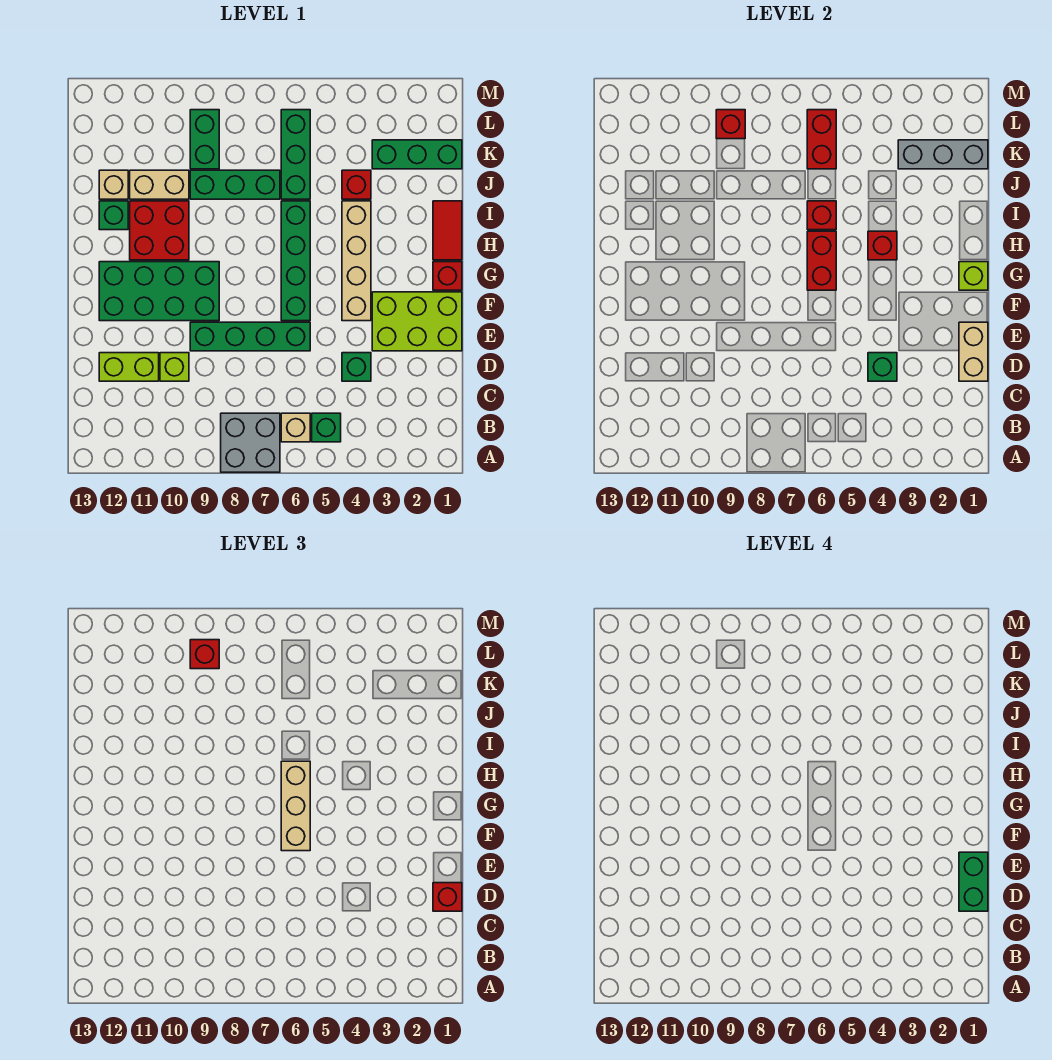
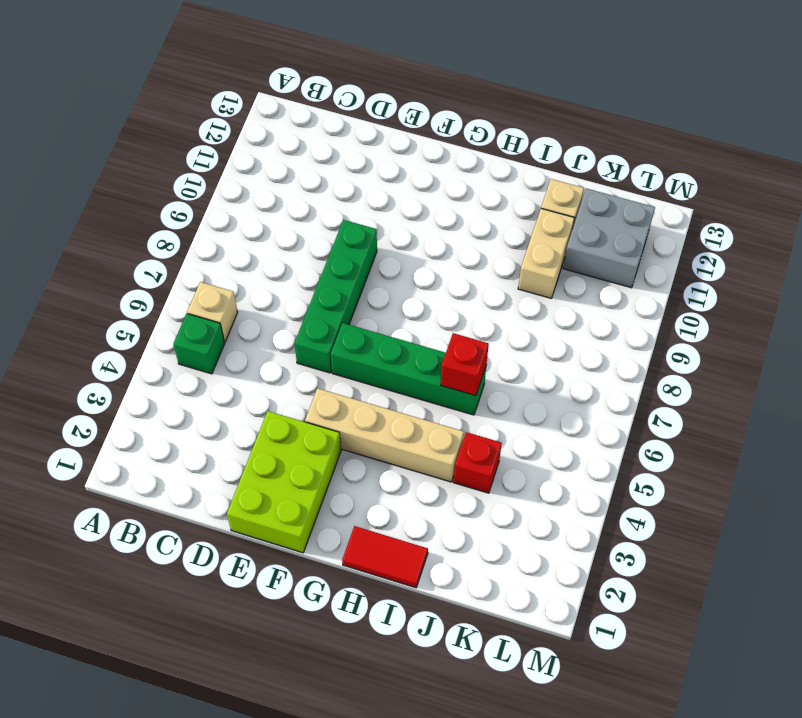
grey 2x2 brick [563,188,655,288] -> grey 2x2 brick moved to [221,413,280,472]
none -> green 1x1 brick [342,353,371,381]
none -> lime 1x1 brick [160,353,189,381]
none -> lime 1x2 brick [99,353,159,381]
none -> green 2x4 brick [99,262,219,321]

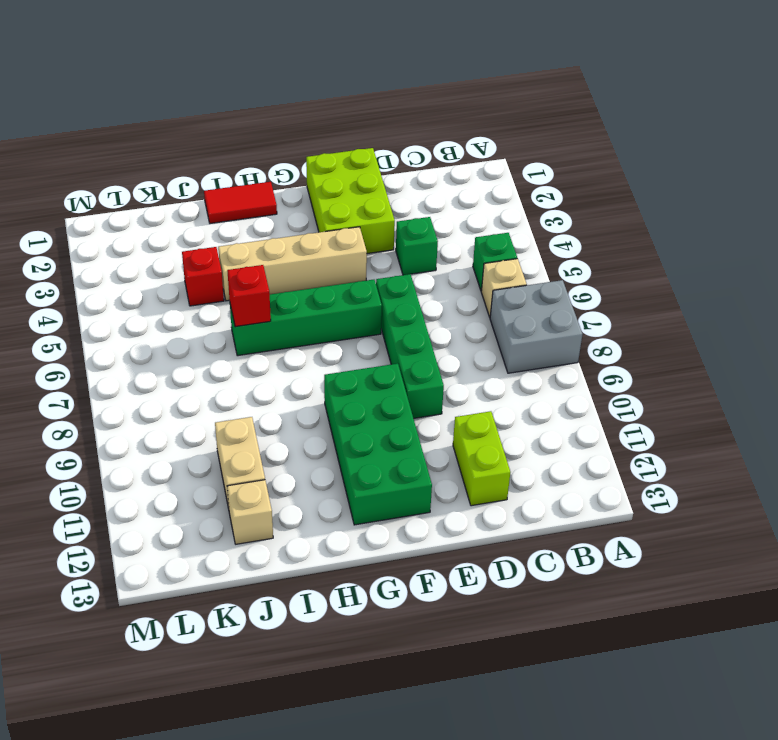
none -> lime 1x1 brick [160,353,189,381]
none -> red 1x1 brick [433,262,462,290]
none -> red 2x2 brick [130,201,189,260]
none -> green 1x1 brick [99,201,128,230]

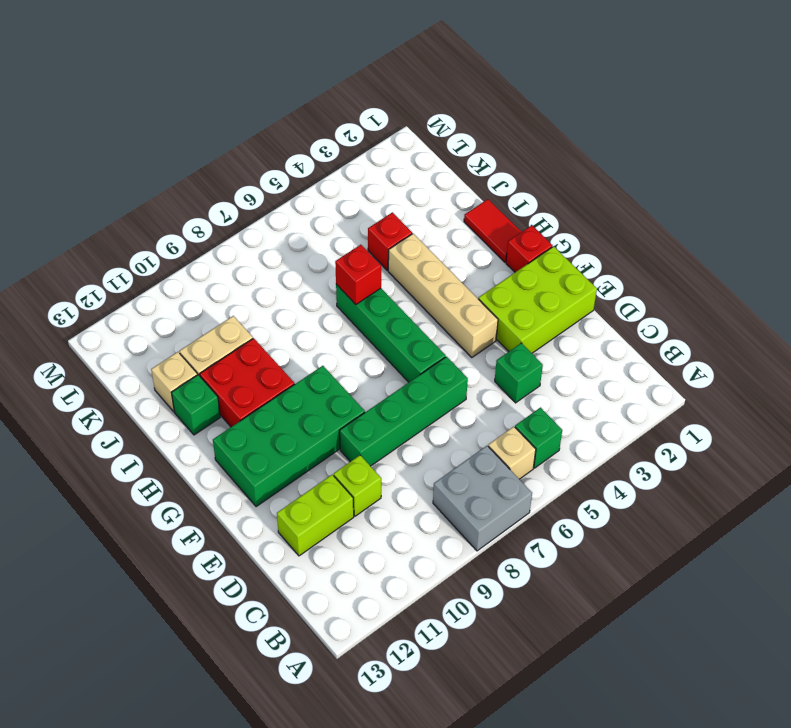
none -> green 1x3 brick [281,110,310,199]
none -> green 1x3 brick [190,170,280,199]
none -> green 1x3 brick [372,140,462,169]
none -> green 1x2 brick [190,110,219,169]

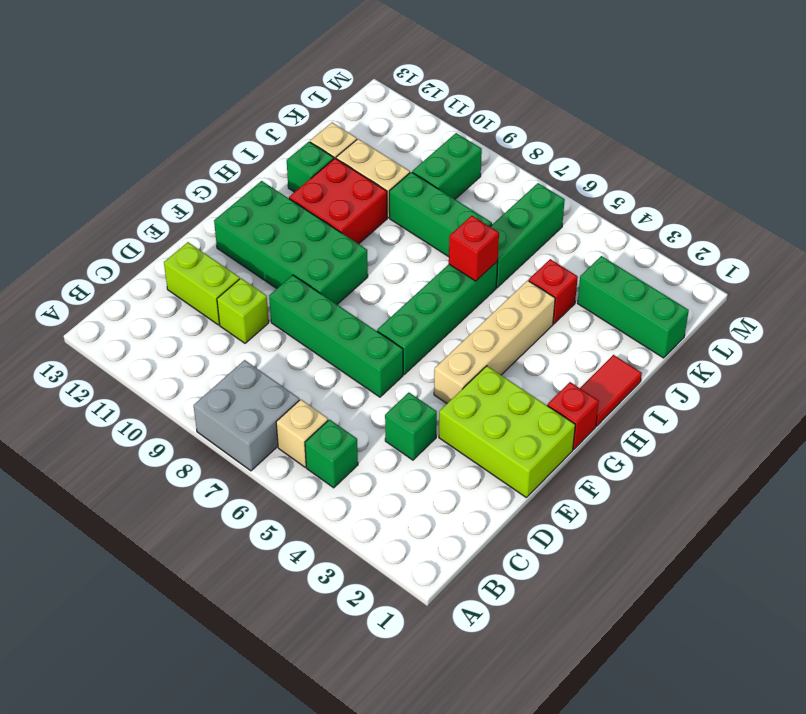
none -> tan 1x2 brick [959,322,988,381]
none -> green 1x1 brick [868,353,897,381]
none -> lime 1x1 brick [959,262,988,290]
none -> red 1x2 brick [807,231,836,290]

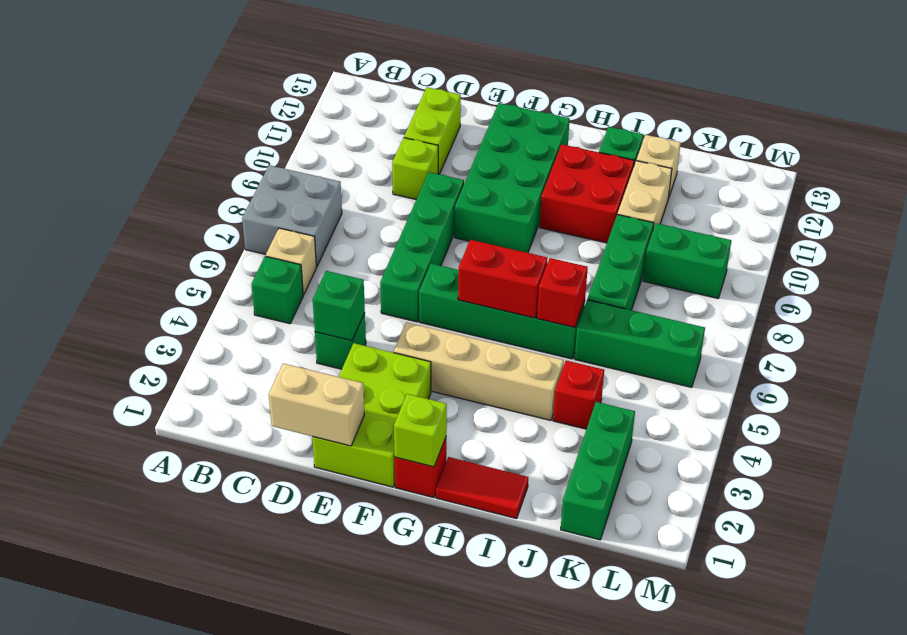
none -> red 1x1 brick [868,231,897,260]
none -> grey 1x3 brick [898,140,988,169]
none -> red 1x2 brick [807,110,836,169]
none -> red 1x1 brick [716,110,745,139]

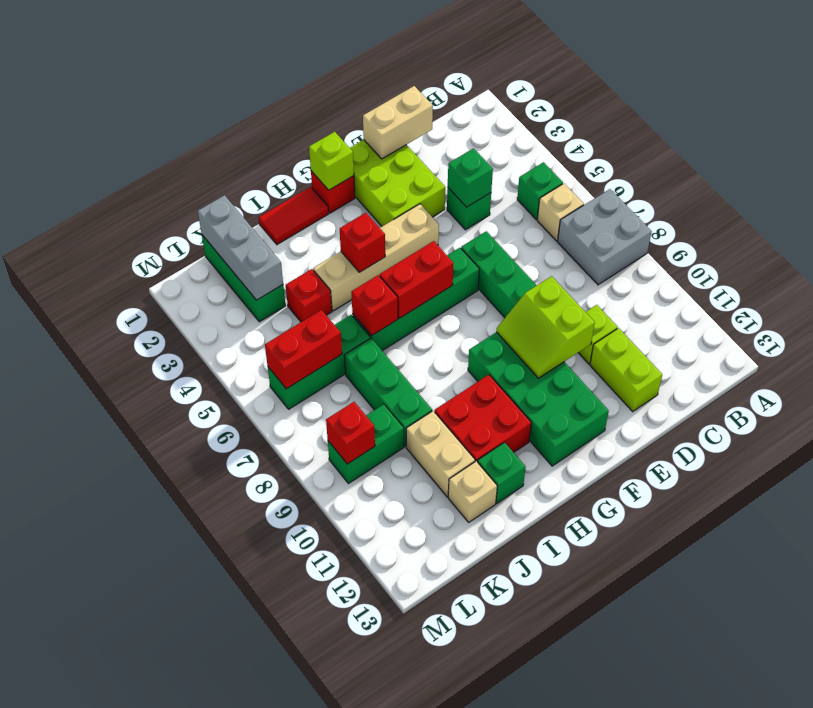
lime 2x2 slope [497,276,595,378] -> none
none -> red 1x1 brick [433,883,462,911]
none -> tan 1x3 brick [281,761,310,851]
none -> red 1x1 brick [190,640,219,669]
none -> green 1x2 brick [959,852,988,911]

